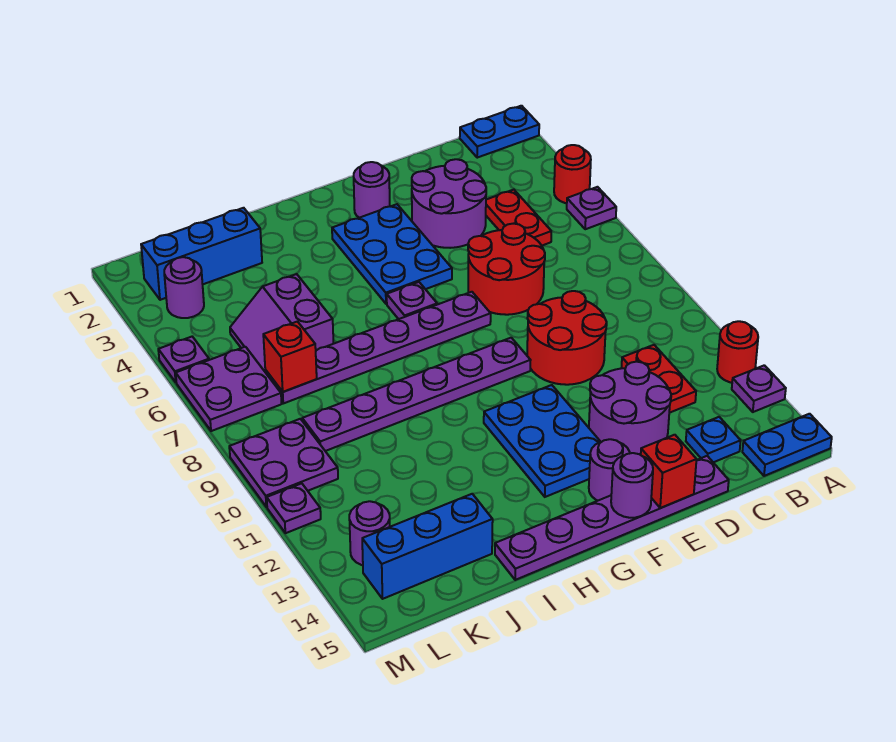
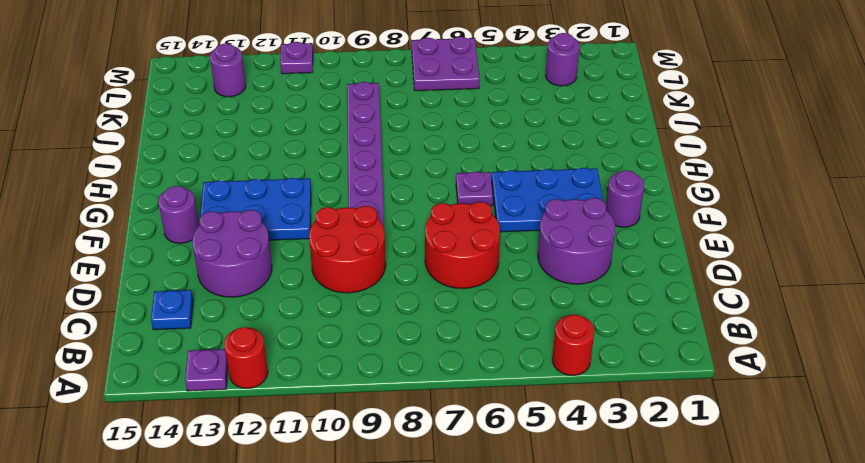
none -> blue 1x2 plate [460,106,539,158]
none -> purple 1x1 plate [567,187,616,229]
none -> blue 1x2 plate [742,414,832,476]
none -> red 1x2 plate [486,190,551,245]

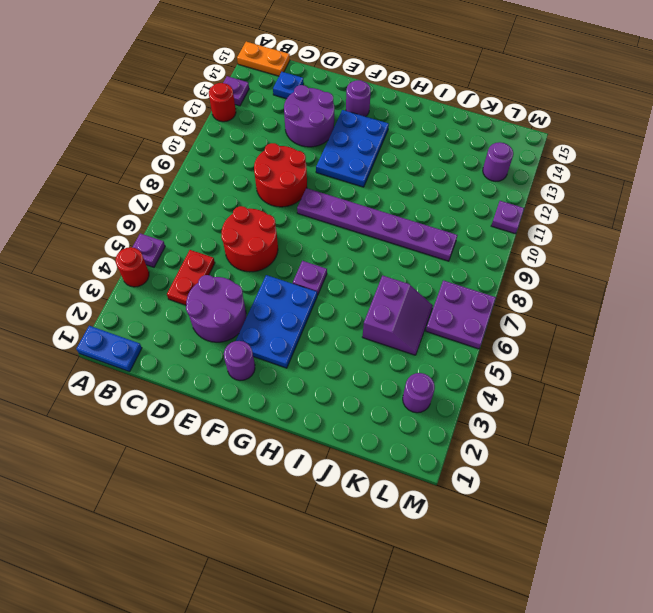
orange 1x2 plate [237,42,290,76] -> blue 1x2 plate [742,414,832,476]
none -> red 1x2 plate [622,345,696,413]
none -> purple 1x6 plate [495,456,729,580]
none -> purple 1x6 plate [265,292,491,403]
none -> blue 1x3 brick [141,208,262,300]

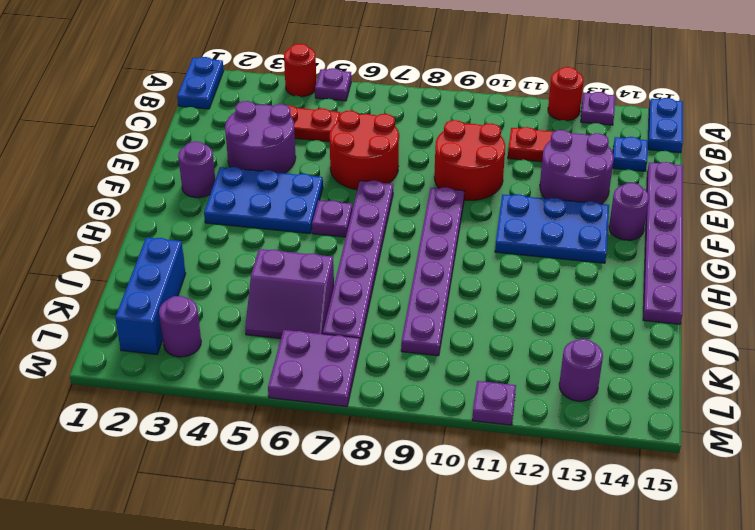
none -> blue 1x3 brick [362,494,493,599]
none -> purple 2x2 plate [229,419,338,507]
none -> purple 1x1 plate [158,337,209,382]
none -> red 1x1 brick [641,435,697,508]

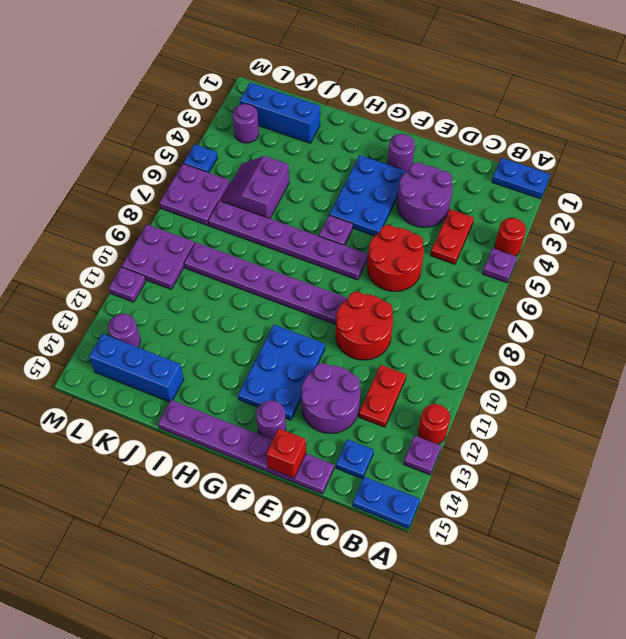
blue 1x1 plate [183,144,218,173] -> purple 1x1 plate [158,337,209,382]
none -> purple 1x1 round brick [611,453,653,518]
none -> red 1x1 brick [263,322,317,392]

